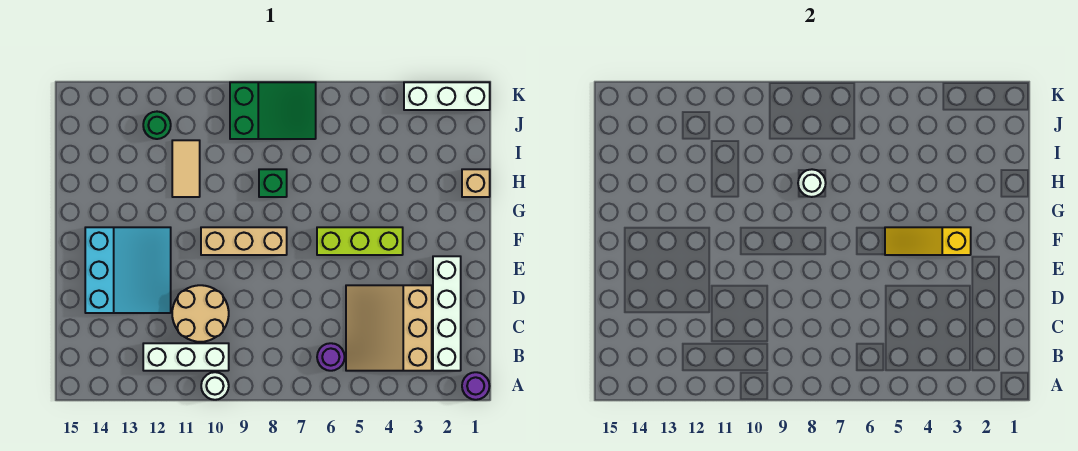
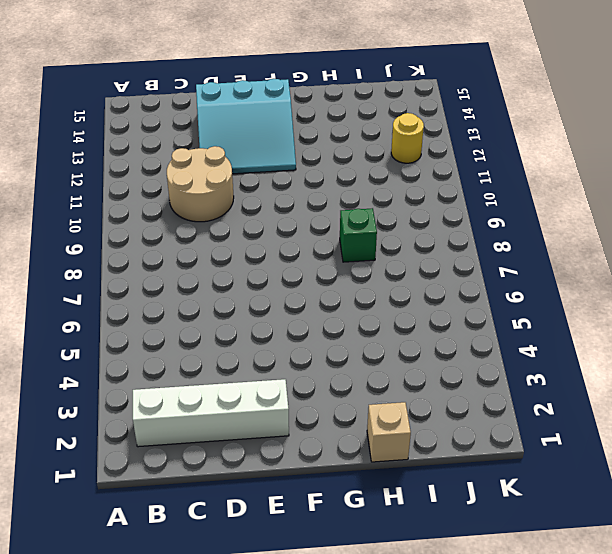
yellow 1x1 round brick [391,113,424,163] -> green 1x1 round brick [143,112,171,139]
none -> purple 1x1 round brick [462,372,489,400]
none -> white 1x1 round brick [201,372,229,400]
none -> tan 3x3 slope [346,285,432,371]

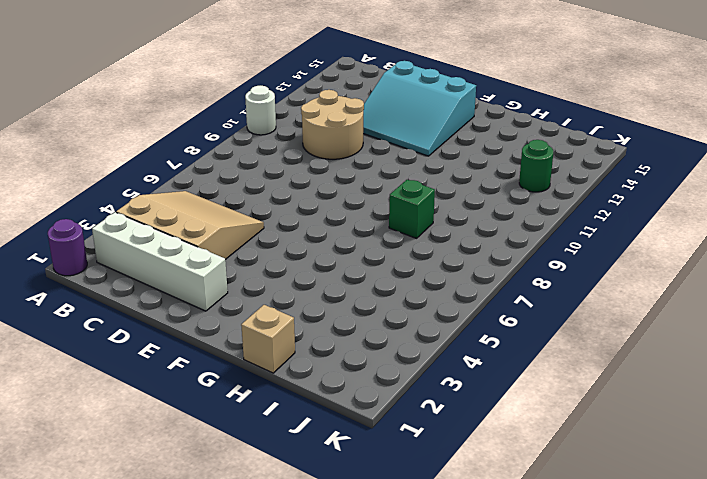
none -> purple 1x1 round brick [317,343,345,371]
none -> white 1x3 brick [143,343,229,371]
none -> lime 1x3 brick [317,227,403,255]

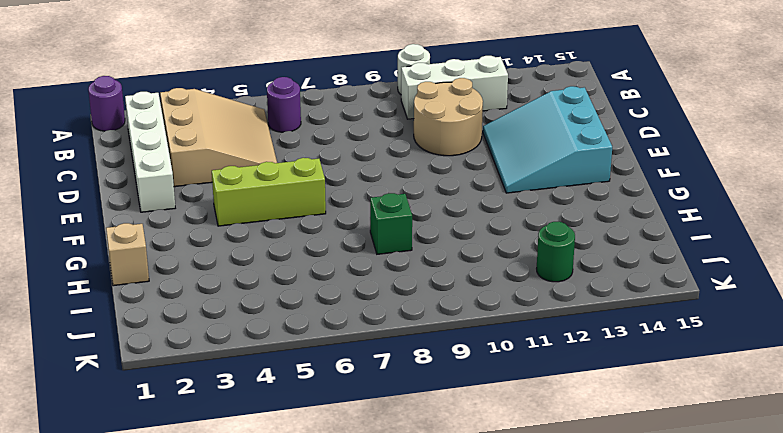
none -> tan 1x3 brick [201,227,287,255]
none -> tan 1x2 tile [172,140,200,197]
none -> green 2x3 slope [230,82,316,139]

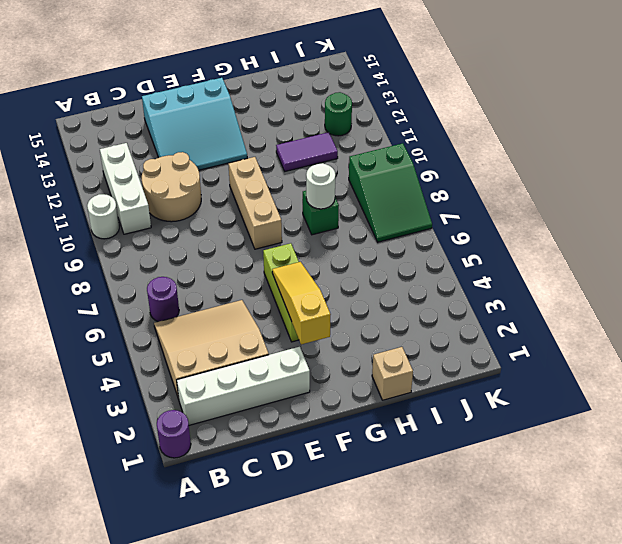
purple 1x2 tile [276,132,338,171] -> tan 1x2 tile [172,140,200,197]
none -> white 1x3 brick [404,82,490,110]

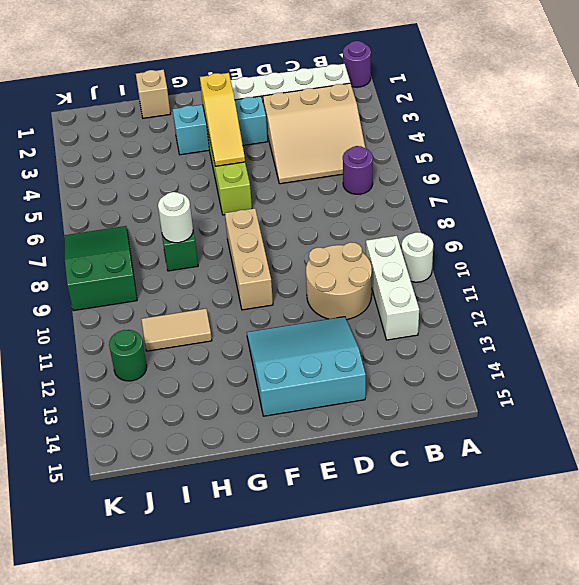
cyan 1x3 brick [173,96,268,155] -> none
none -> white 1x3 brick [404,82,490,110]

